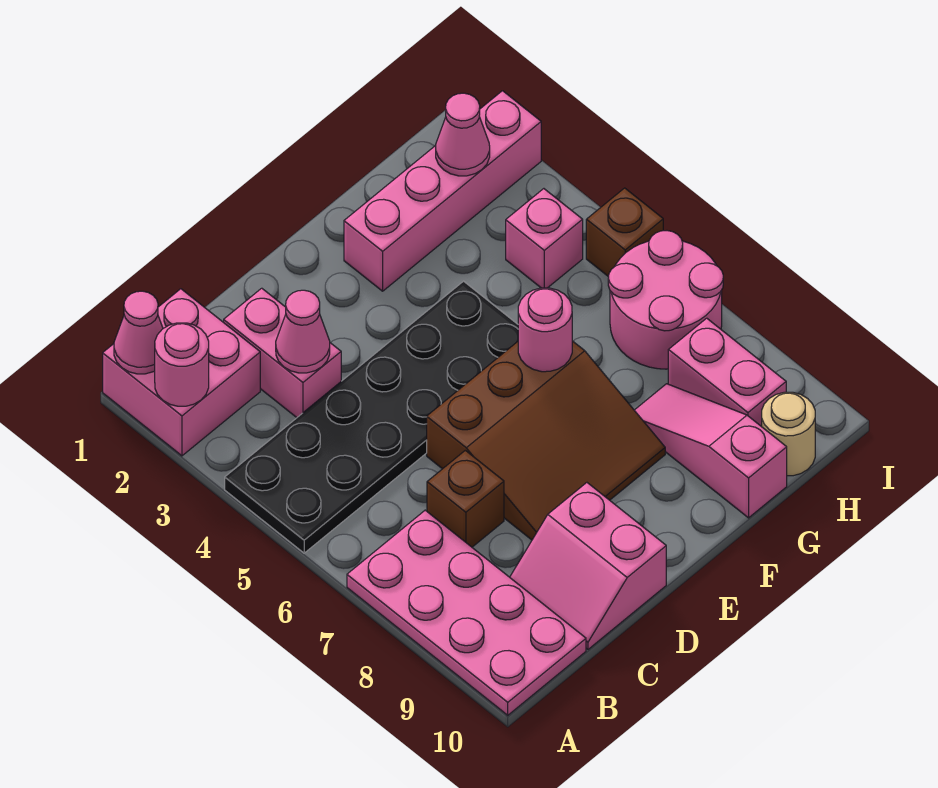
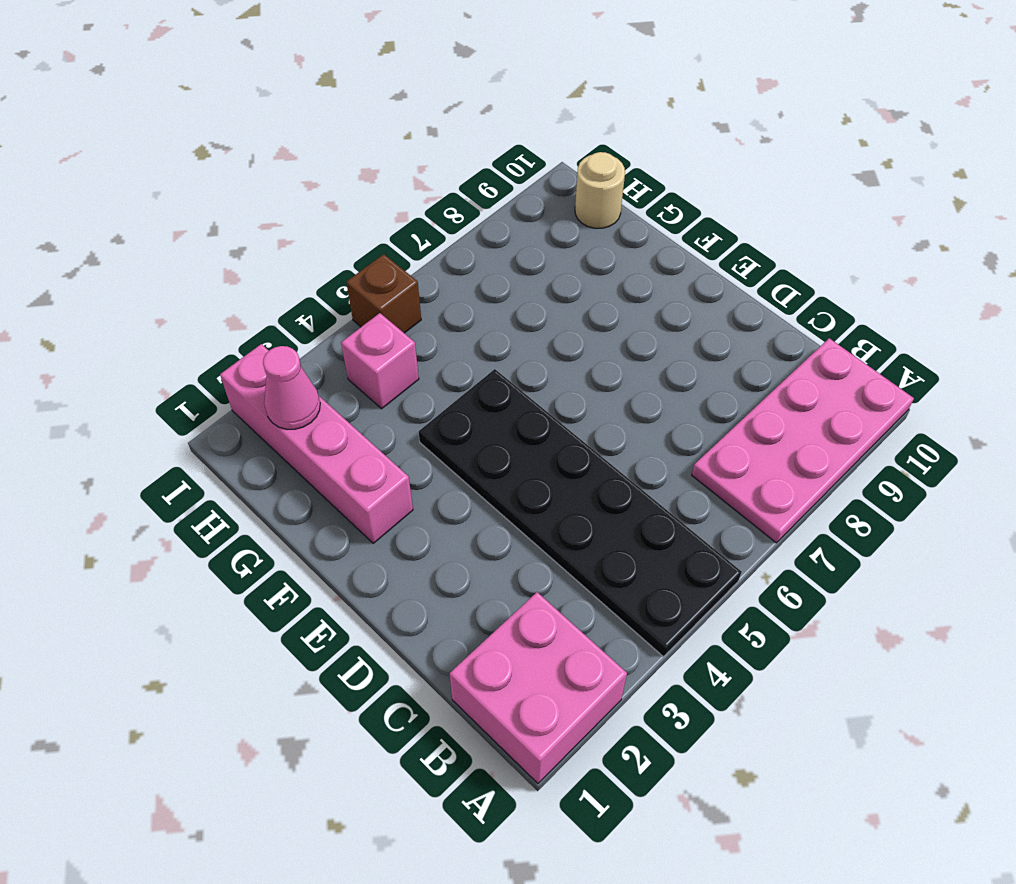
none -> pink 1x2 brick [224,288,341,418]
none -> brown 1x1 brick [427,450,504,547]
none -> pink 2x2 slope [510,483,666,649]

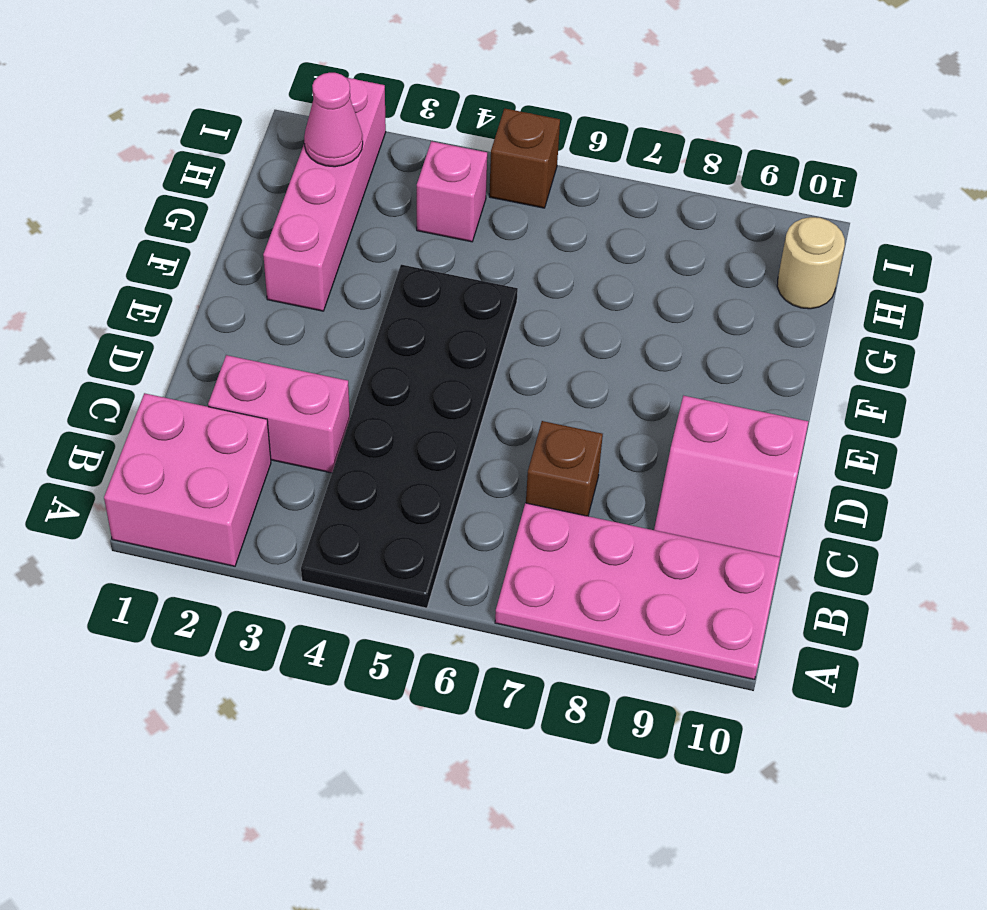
none -> brown 3x3 slope [427,341,665,540]
none -> pink 1x3 slope [634,384,787,518]
none -> pink 2x2 round brick [608,231,723,369]

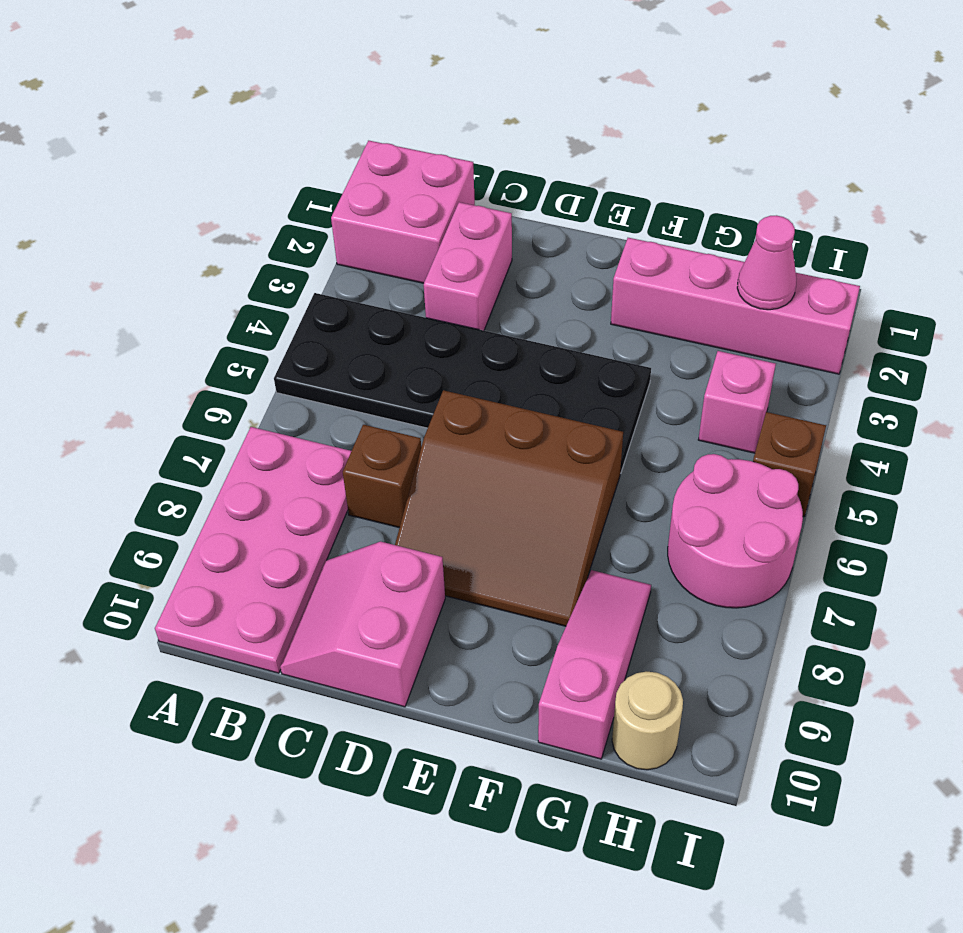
none -> pink 1x2 brick [668,318,786,427]
none -> pink 1x1 cone [114,291,163,374]
none -> pink 1x1 round brick [155,323,209,406]

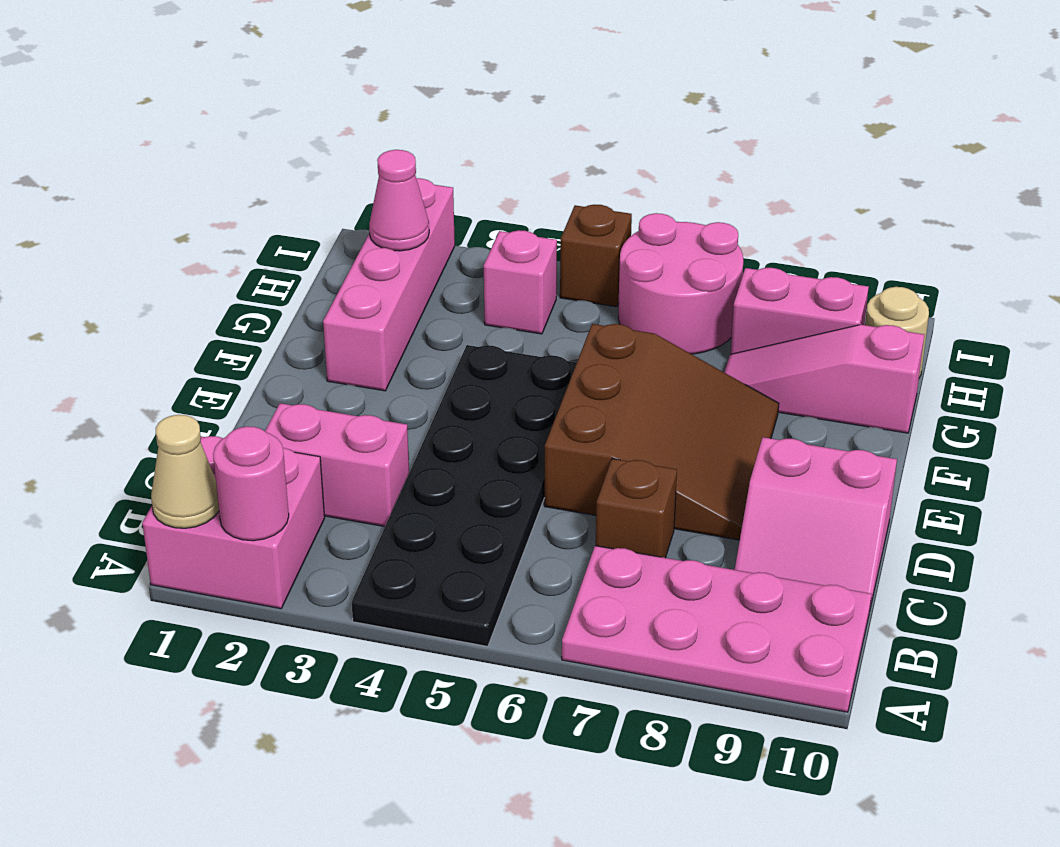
tan 1x1 cone [151,415,219,528] -> pink 1x1 cone [114,291,163,374]
none -> pink 1x1 cone [276,290,330,373]
none -> pink 1x1 round brick [518,288,572,372]

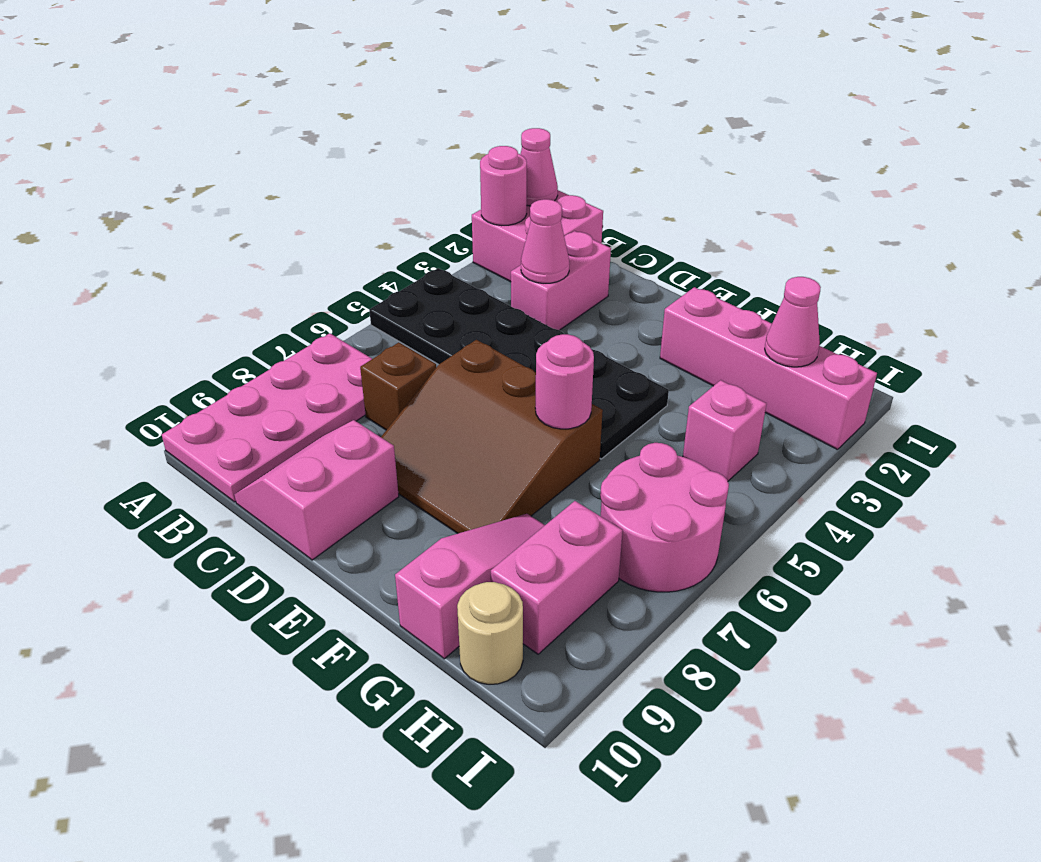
none -> brown 1x1 brick [586,188,663,277]

